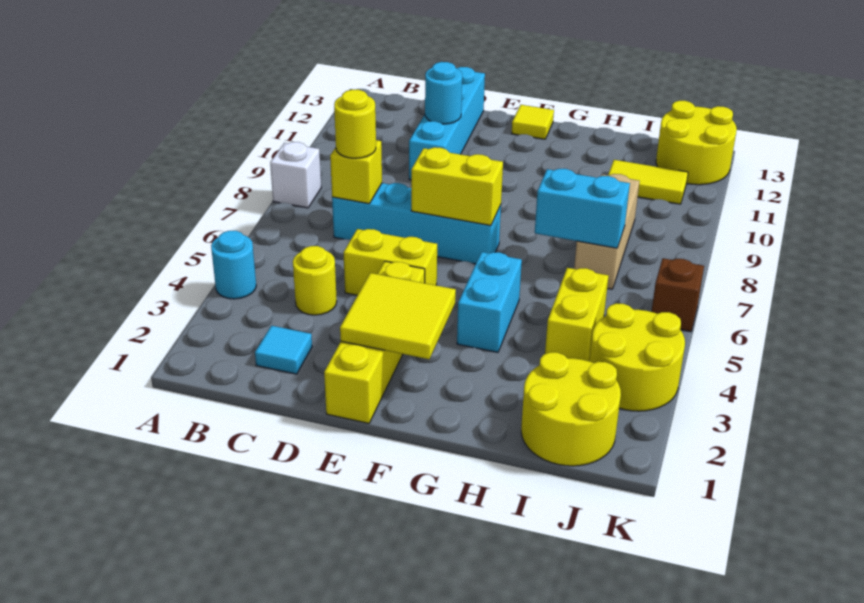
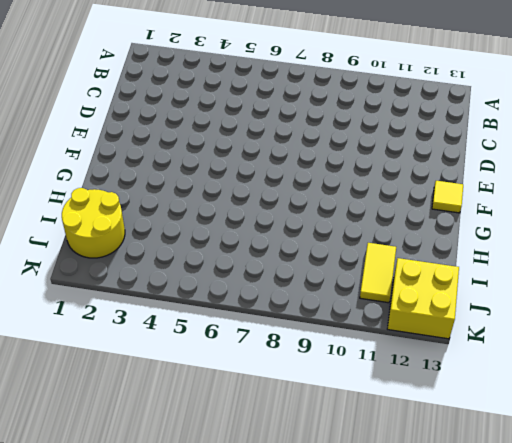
yellow 2x2 brick [387,258,459,339] -> yellow 2x2 round brick [656,101,737,185]
none -> cyan 1x1 round brick [211,231,256,299]
none -> white 1x1 brick [270,142,321,208]
none -> cyan 1x1 tile [255,326,312,374]

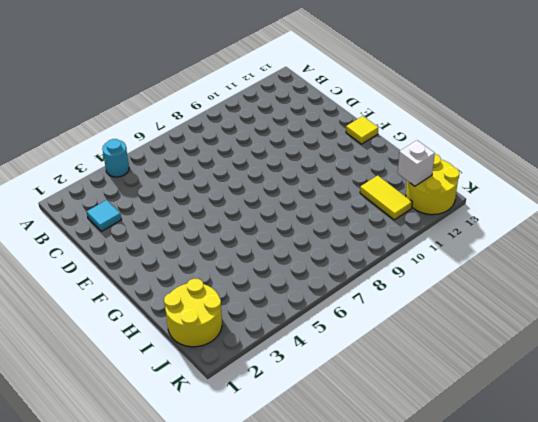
white 1x1 brick [398,140,435,186] -> white 1x1 brick moved to [270,142,321,208]
none -> yellow 1x1 round brick [293,246,337,315]
none -> cyan 1x4 brick [332,183,501,264]
none -> yellow 1x2 brick [343,229,437,295]

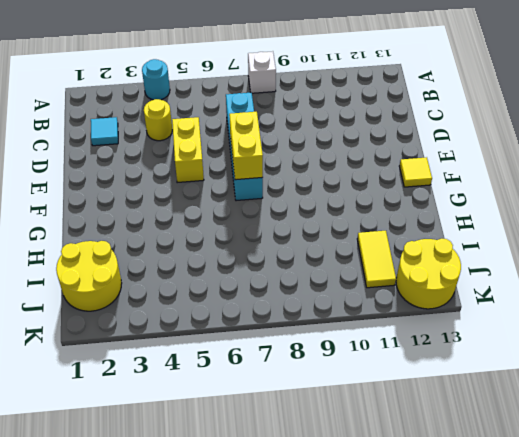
none -> cyan 1x4 brick [409,67,485,180]
none -> yellow 1x4 brick [324,261,425,423]
none -> cyan 1x2 brick [457,252,522,352]

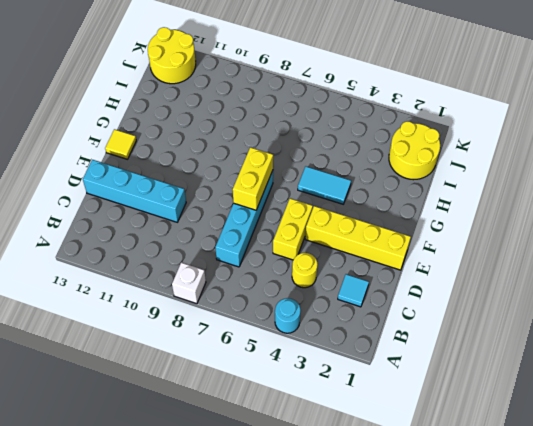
cyan 1x2 tile [298,167,351,204] -> cyan 1x2 brick [457,252,522,352]
none -> yellow 1x2 brick [545,268,608,361]
none -> tan 1x3 brick [574,174,640,289]
none -> yellow 1x2 tile [608,160,688,204]

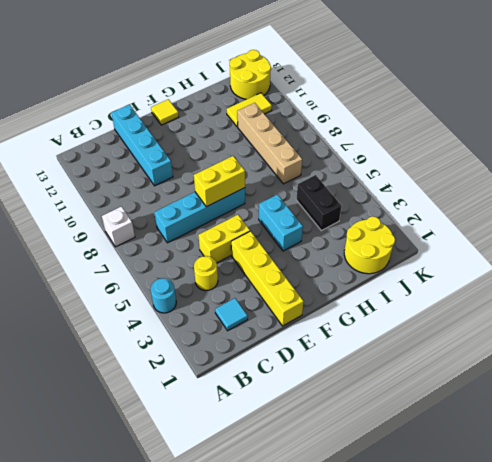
black 1x2 brick [296,175,341,231] -> yellow 1x2 brick [545,268,608,361]
tan 1x4 brick [237,103,302,184] -> tan 1x3 brick [574,174,640,289]
none -> yellow 2x2 round brick [590,303,685,411]
none -> brown 1x1 brick [651,258,704,332]
none -> yellow 1x1 brick [330,140,382,204]

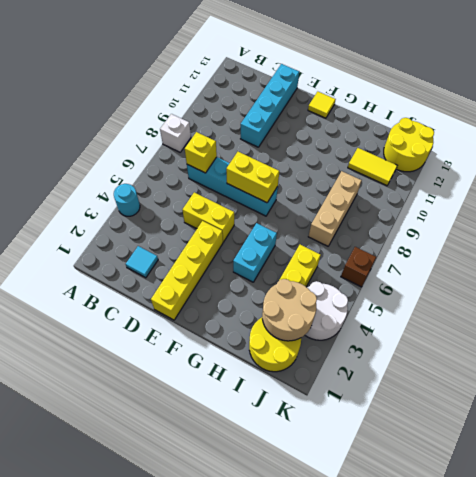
tan 2x2 round brick [262,279,317,341] -> none
white 2x2 round brick [305,281,348,340] -> yellow 2x2 round brick [590,303,685,411]
none -> yellow 1x1 round brick [293,246,337,315]
none -> cyan 1x1 round brick [425,62,462,124]
none -> yellow 2x2 tile [340,273,456,359]

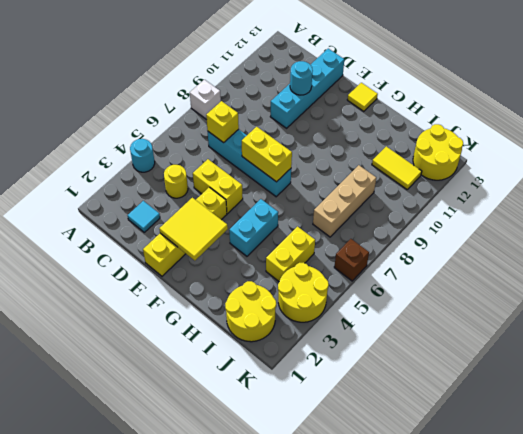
none -> cyan 1x2 brick [535,169,630,248]
none -> yellow 1x1 round brick [334,90,376,159]

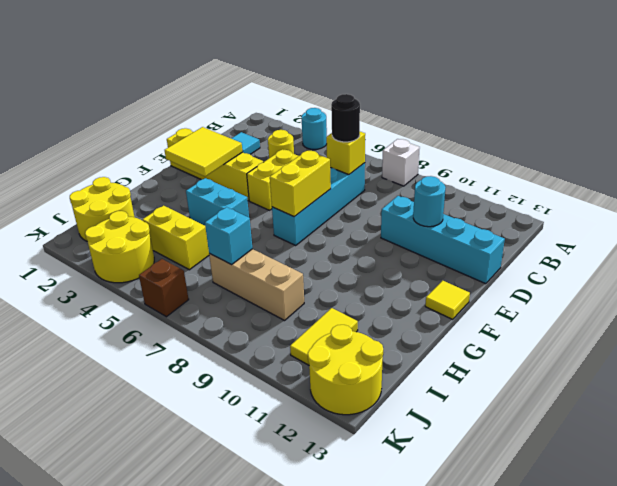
black 1x1 round brick [331,94,360,142] -> yellow 1x1 round brick [334,90,376,159]
cyan 1x1 brick [205,207,253,265] -> cyan 1x2 brick [535,169,630,248]

